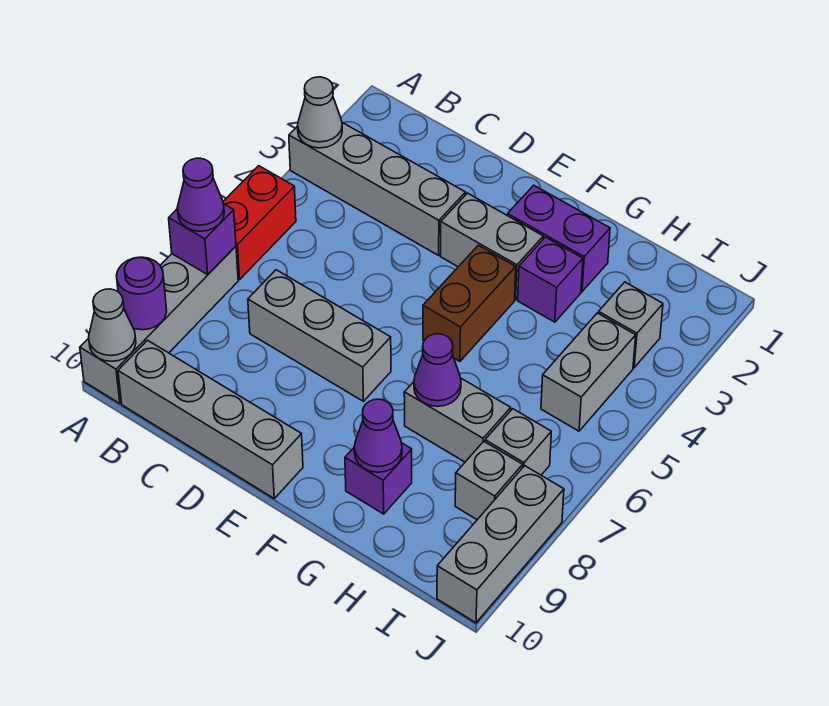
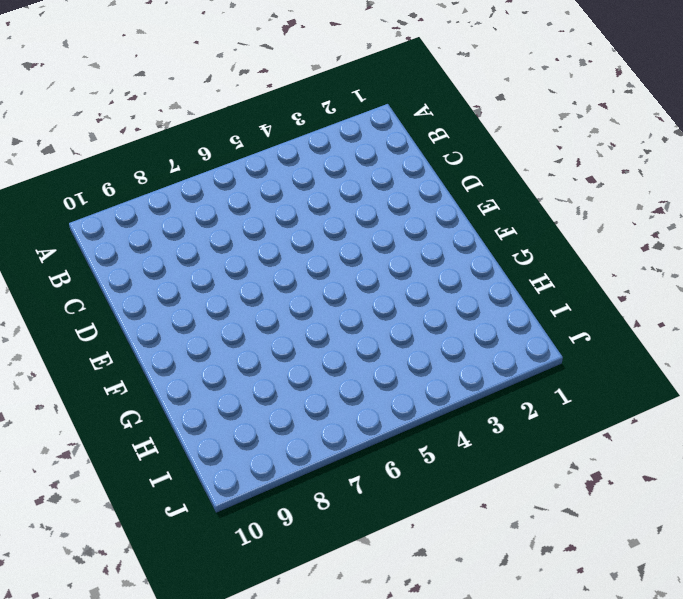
none -> grey 1x4 brick [289,123,466,255]
none -> red 1x2 brick [223,166,296,279]
none -> grey 1x4 brick [80,246,238,403]

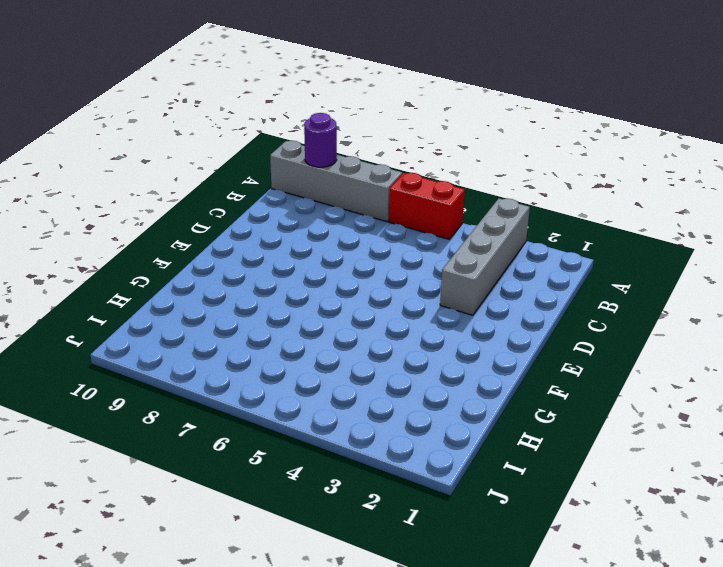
none -> grey 1x4 brick [118,340,303,498]
none -> grey 1x3 brick [248,270,391,401]
none -> grey 1x2 brick [440,193,543,300]

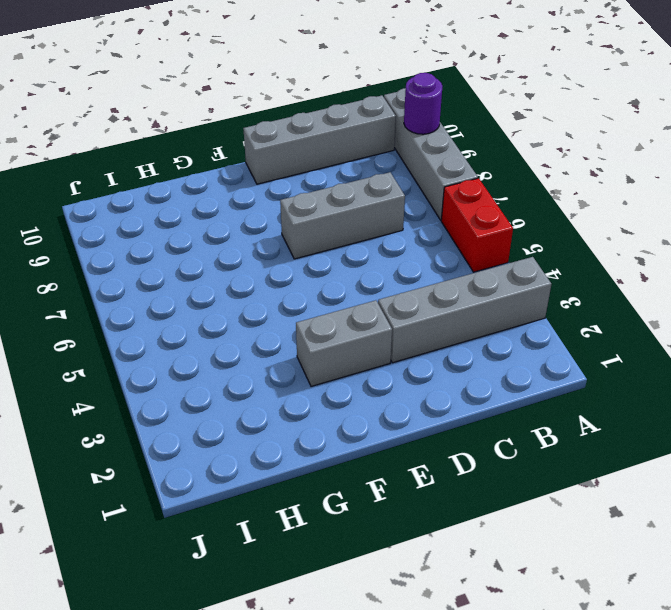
none -> purple 1x2 brick [507,185,610,291]
none -> brown 1x2 brick [423,245,516,361]
none -> purple 1x1 brick [518,237,583,322]

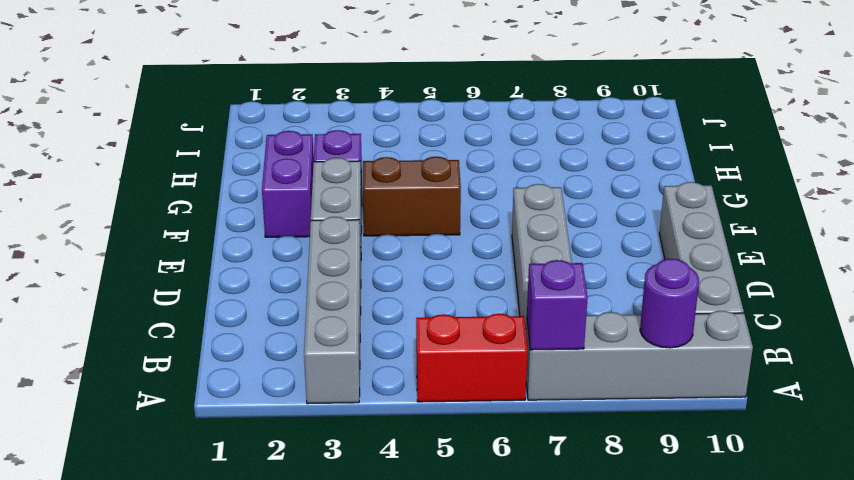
none -> grey 1x2 brick [404,378,511,462]
none -> purple 1x1 brick [345,443,412,514]
none -> grey 1x1 brick [598,282,663,368]

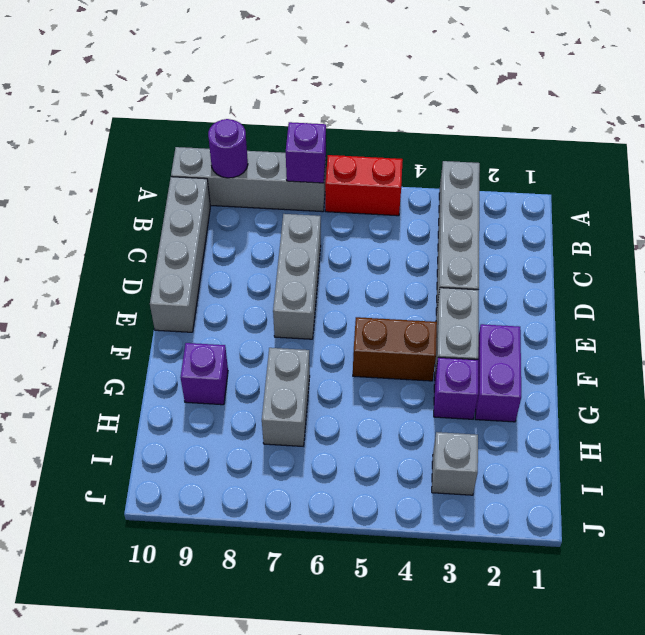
none -> grey 1x2 brick [541,313,636,431]
none -> grey 1x1 brick [485,409,551,475]
none -> grey 1x1 brick [455,442,523,520]

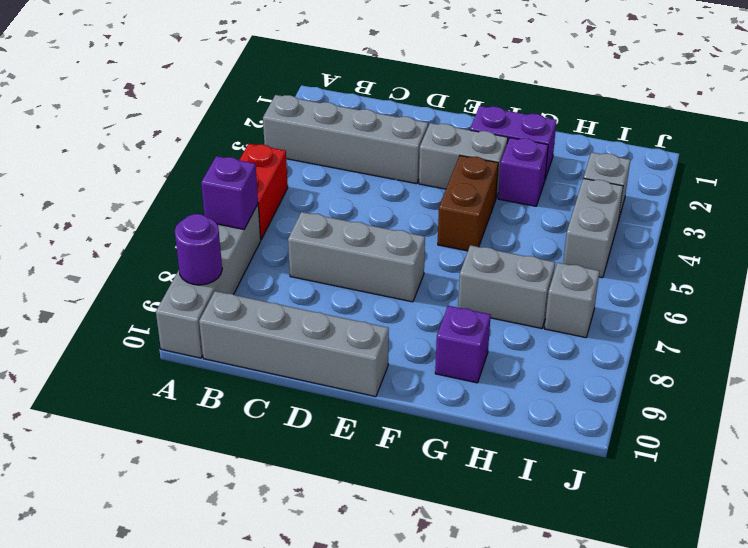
none -> grey 1x1 brick [455,442,523,520]
none -> grey 1x3 brick [437,466,564,623]
none -> grey 1x1 cone [298,77,342,148]

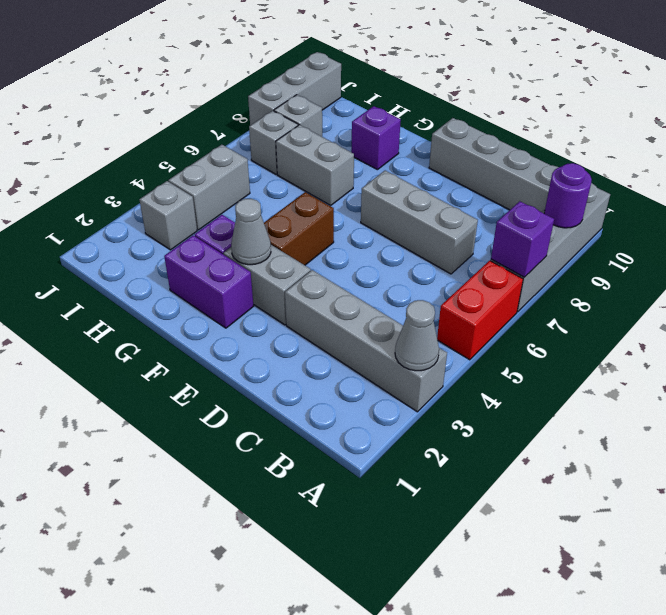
grey 1x1 cone [231,199,271,265] -> grey 1x1 cone moved to [89,289,136,361]
none -> purple 1x1 cone [414,334,461,406]
none -> purple 1x1 cone [354,399,402,472]
none -> purple 1x1 cone [177,158,224,231]

